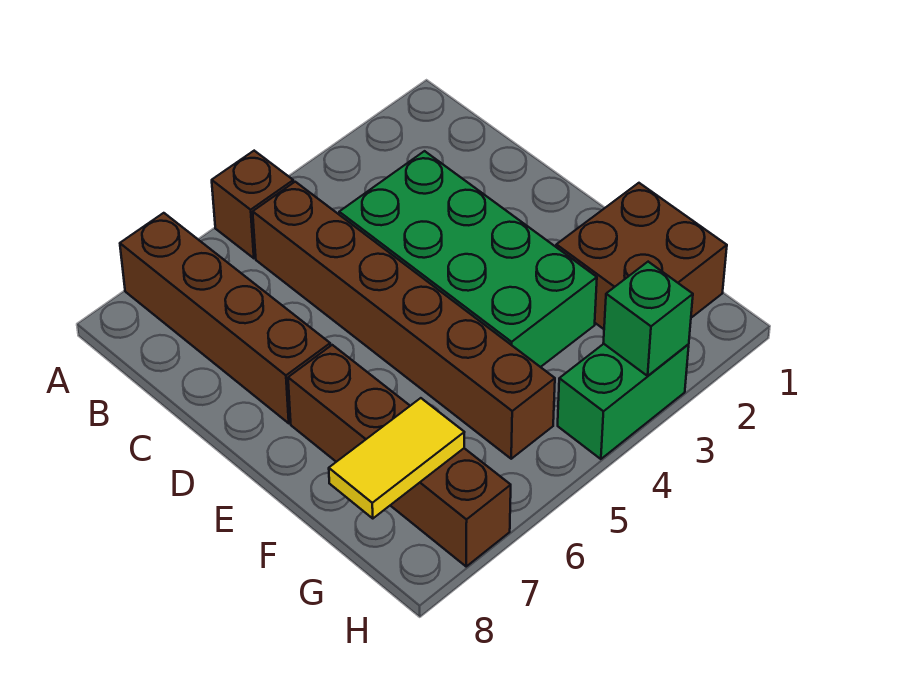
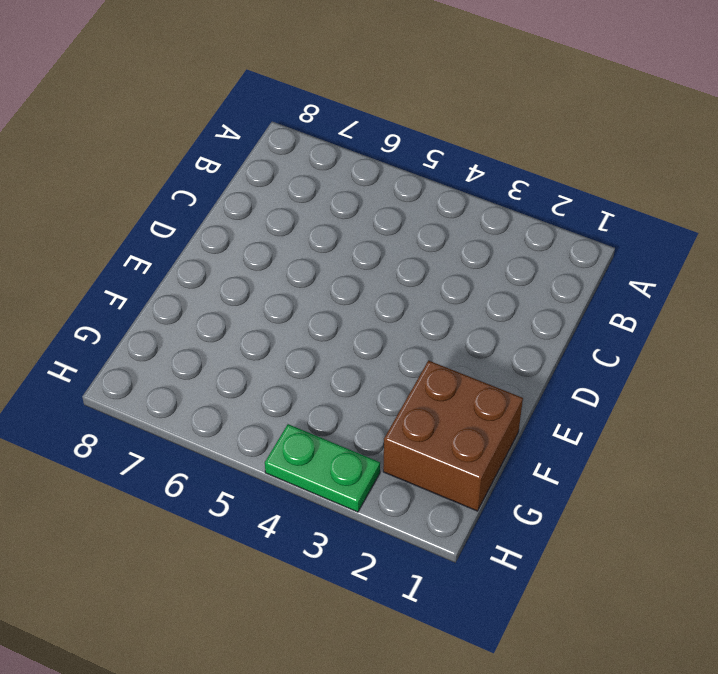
green 1x2 plate [265,424,380,512] -> green 1x2 brick [558,344,689,459]
none -> brown 1x1 brick [212,151,293,258]
none -> brown 1x4 brick [120,213,330,423]

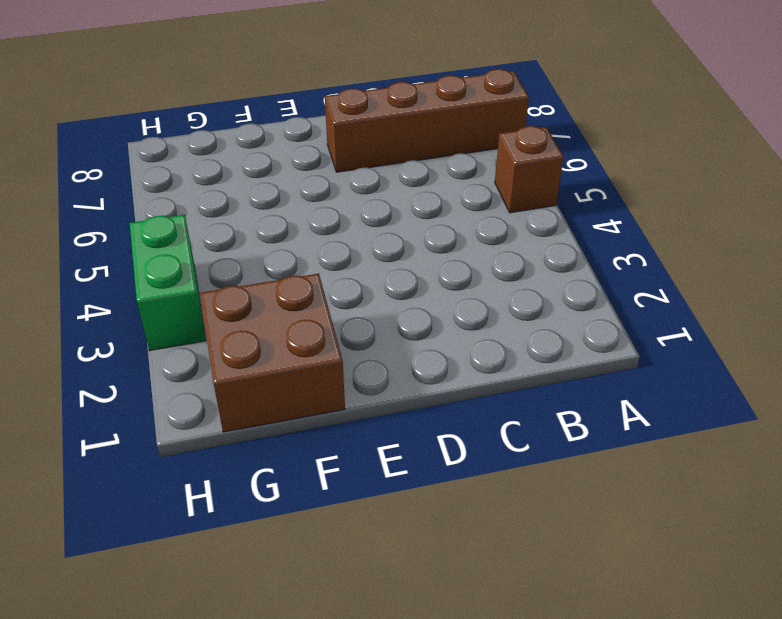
none -> brown 1x6 brick [253,182,555,459]
none -> green 2x4 brick [339,151,597,367]

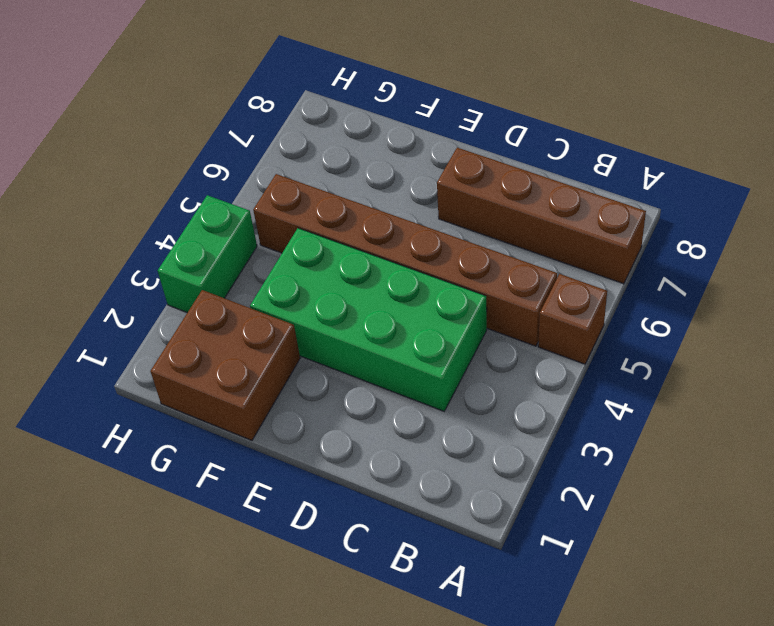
none -> brown 1x4 brick [288,345,511,566]
none -> yellow 1x2 tile [329,398,464,518]

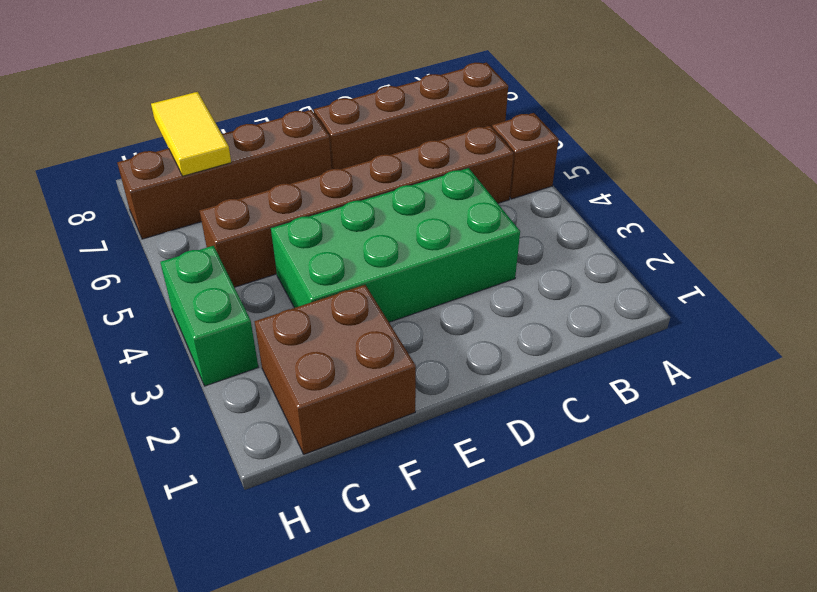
none -> green 1x1 brick [604,262,693,376]

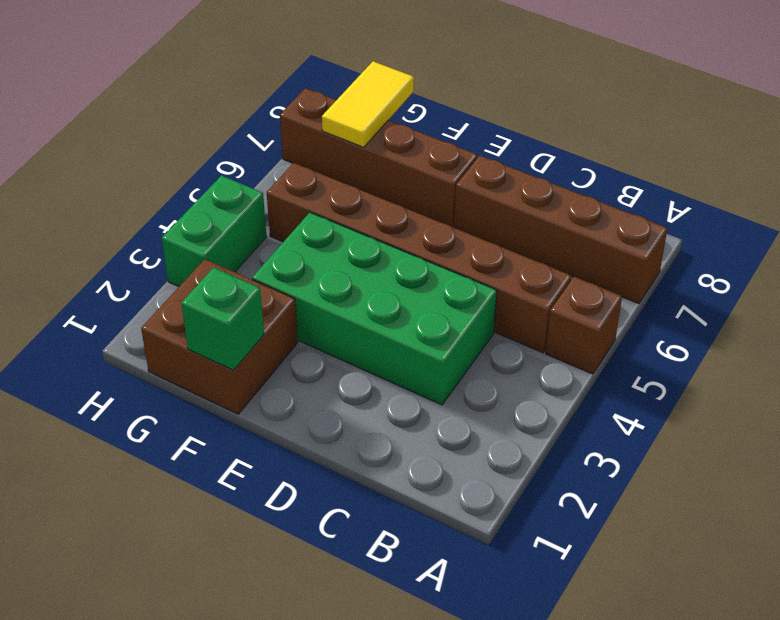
green 1x1 brick [181,267,264,370] -> green 1x1 brick moved to [604,262,693,376]

